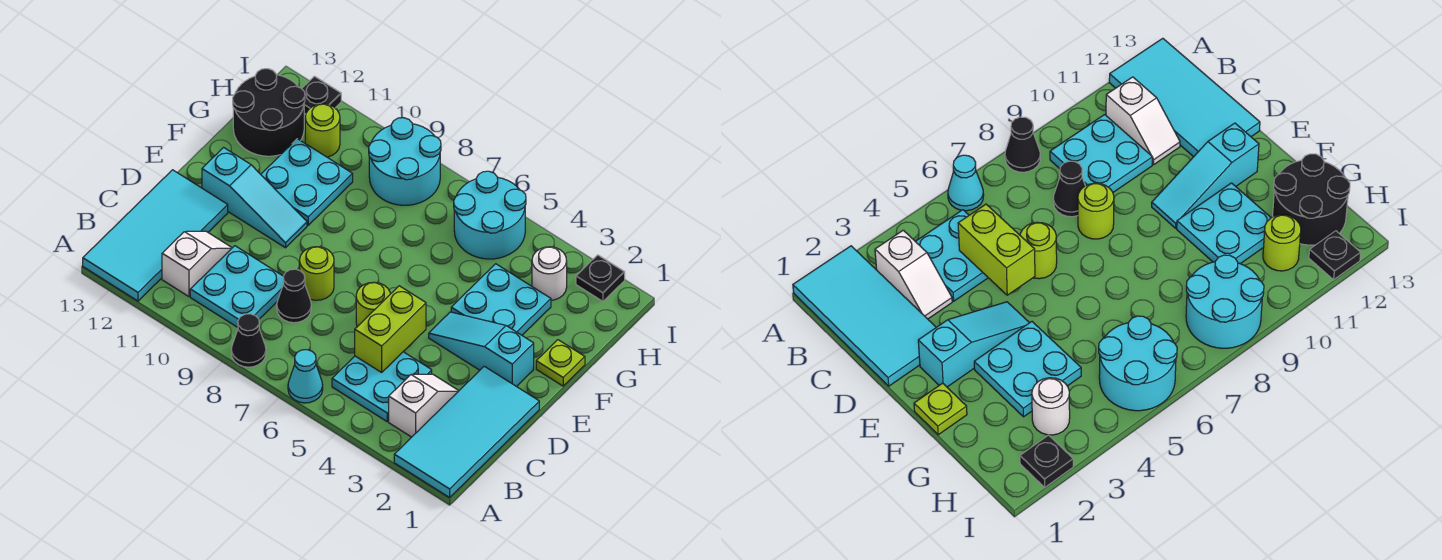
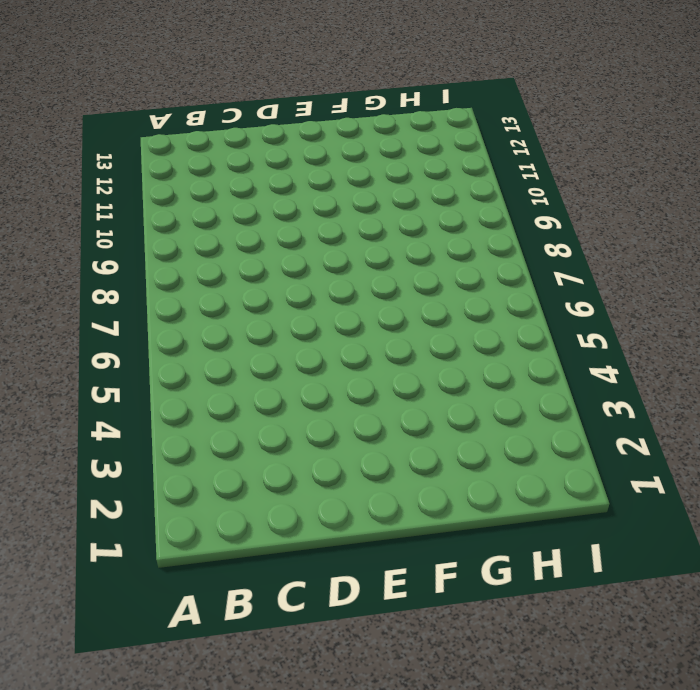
none -> cyan 2x4 tile [394,366,539,497]
none -> cyan 1x1 cone [288,350,323,403]
none -> black 1x1 cone [231,314,266,367]

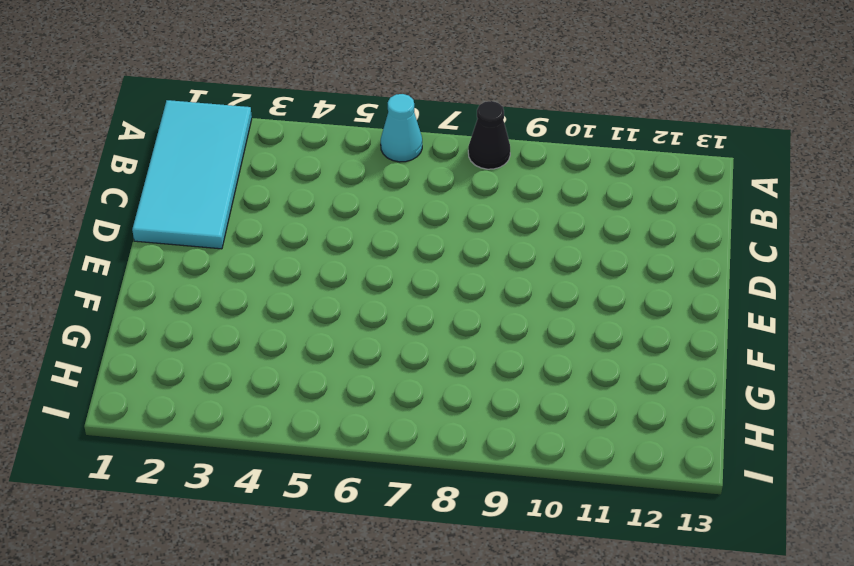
none -> cyan 2x4 tile [83,170,228,301]
none -> white 1x2 slope [389,374,459,437]
none -> cyan 2x2 plate [332,352,432,421]

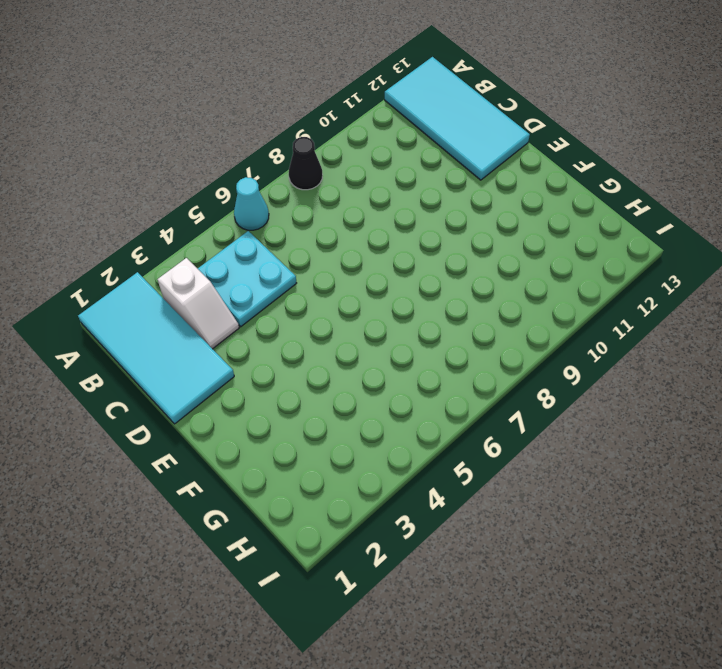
none -> cyan 2x2 plate [190,246,284,327]
none -> white 1x2 slope [162,231,232,297]
none -> black 1x1 cone [277,269,311,323]

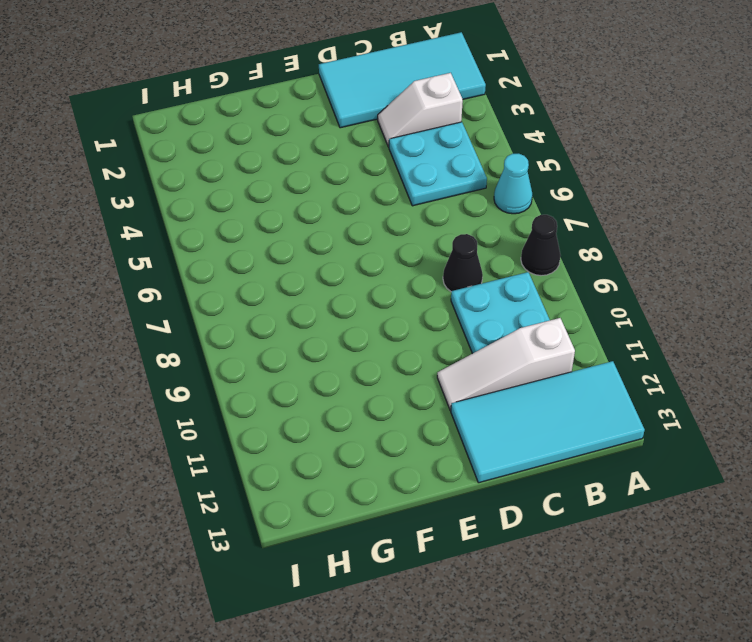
white 1x3 slope [437,318,575,410] -> white 1x2 slope [162,231,232,297]
none -> lime 1x1 round brick [356,282,390,327]
none -> lime 1x1 round brick [300,247,334,300]
none -> cyan 1x3 slope [429,312,534,387]

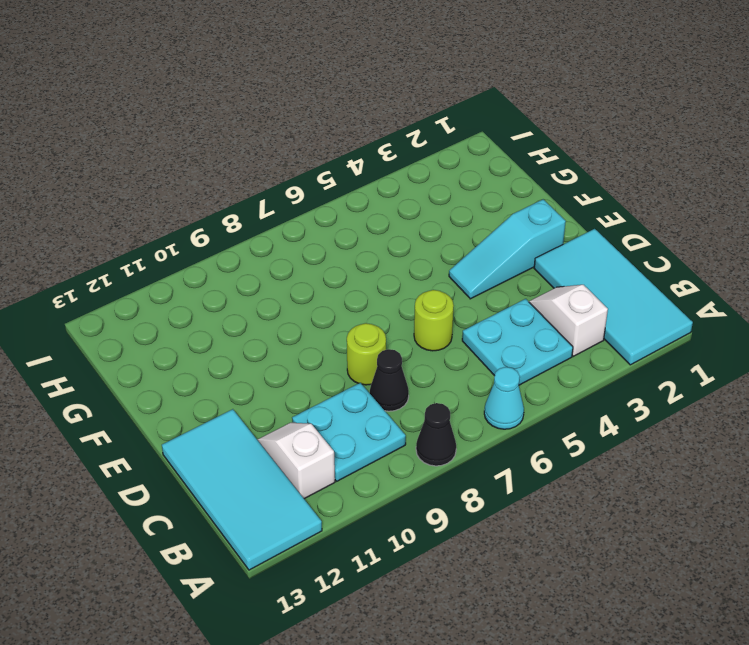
none -> cyan 1x3 slope [202,148,307,248]
none -> lime 1x1 plate [536,340,585,386]
none -> cyan 2x2 plate [451,264,551,335]

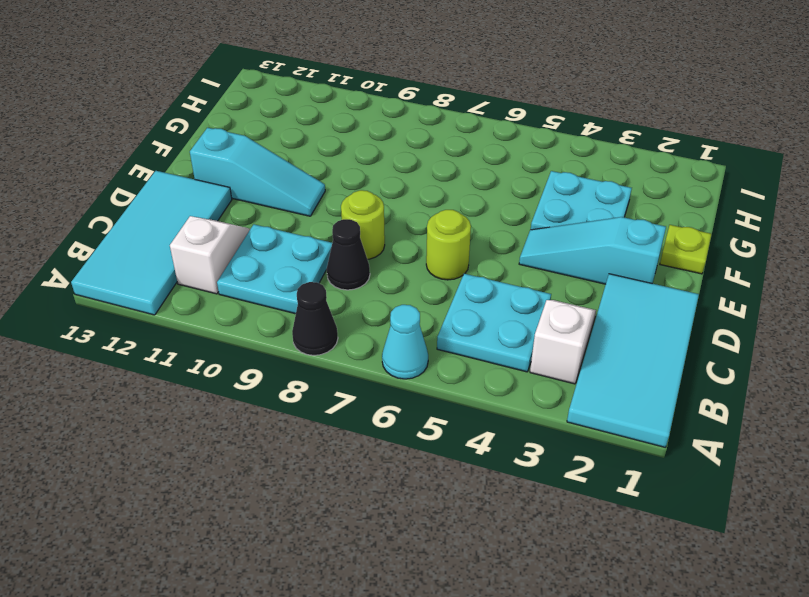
none -> cyan 2x2 plate [261,139,353,225]
none -> black 2x2 round brick [233,69,305,156]
none -> white 1x1 round brick [532,247,567,300]

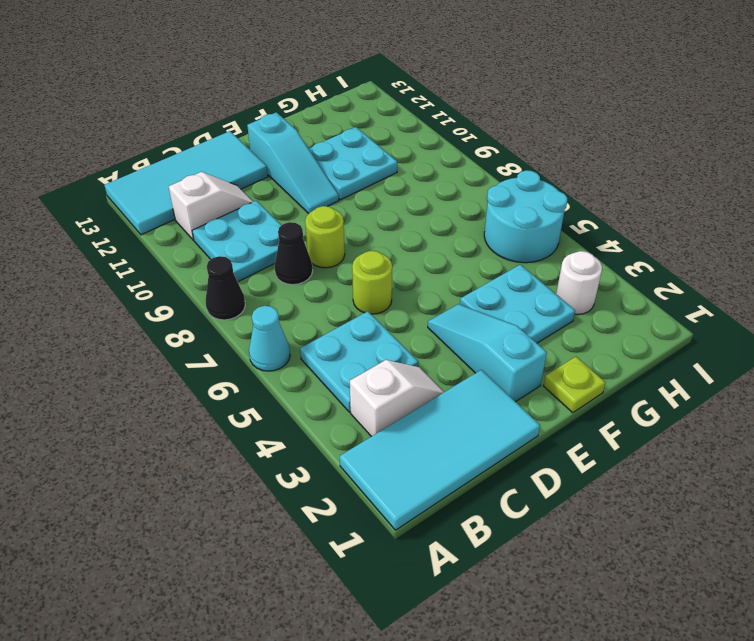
none -> black 2x2 round brick [233,69,305,156]
none -> cyan 2x2 round brick [369,118,441,205]
none -> lime 1x1 round brick [305,104,340,157]

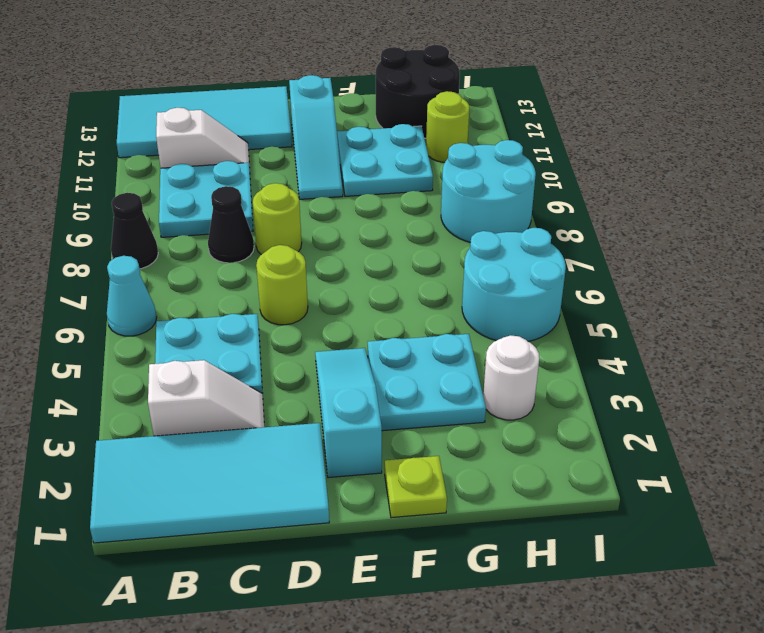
none -> black 1x1 plate [576,255,625,301]
none -> black 1x1 plate [302,76,341,114]
none -> lime 1x2 brick [355,286,426,372]

